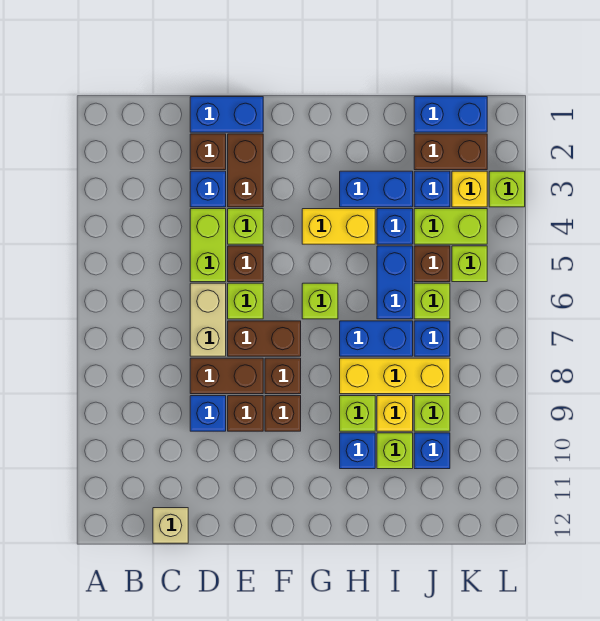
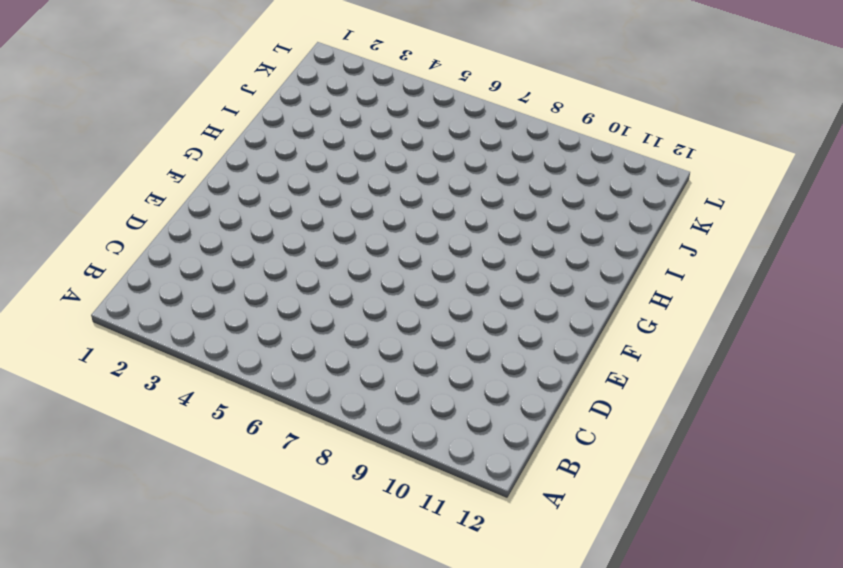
none -> tan 1x1 brick [153,508,188,543]
none -> blue 1x2 brick [190,97,263,132]
none -> brown 1x1 brick [190,134,226,170]
none -> blue 1x1 brick [190,171,226,207]

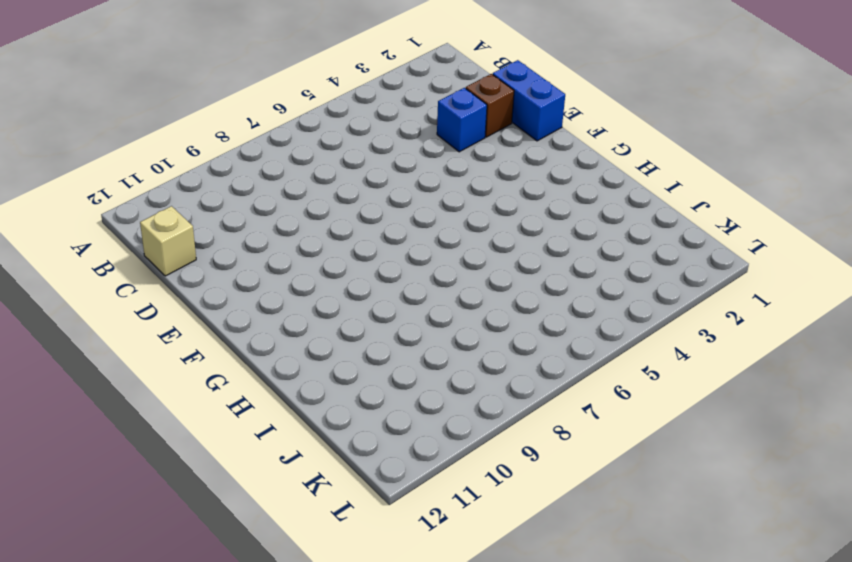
none -> lime 1x2 brick [190,209,226,282]
none -> tan 1x2 brick [190,283,226,356]
none -> brown 1x2 brick [190,358,263,394]
none -> blue 1x1 brick [190,396,226,431]

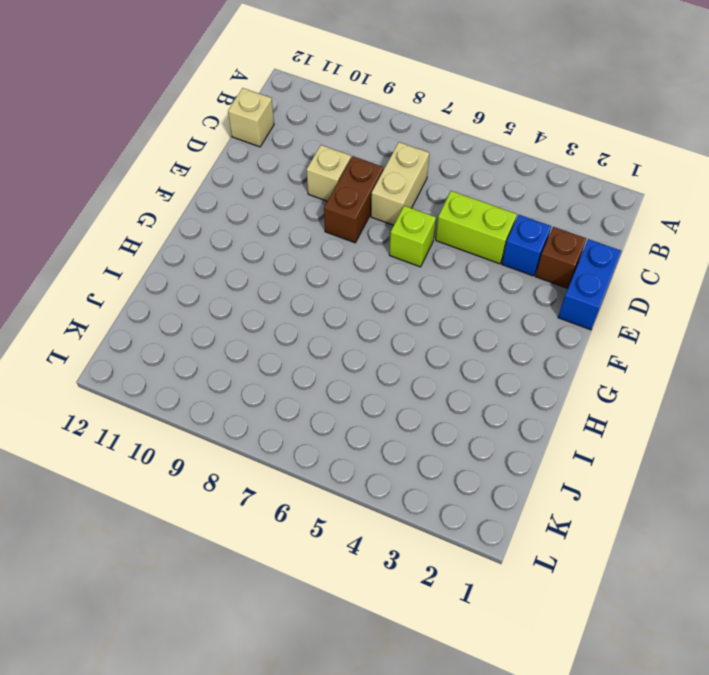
tan 1x2 brick [371,142,429,225] -> tan 1x2 brick turned to [190,283,226,356]
tan 1x1 brick [307,145,351,201] -> blue 1x1 brick [190,396,226,431]
none -> brown 1x2 brick [228,134,263,207]
none -> lime 1x1 brick [228,209,263,244]
none -> brown 1x1 brick [228,246,263,282]
none -> brown 1x2 brick [228,321,301,356]

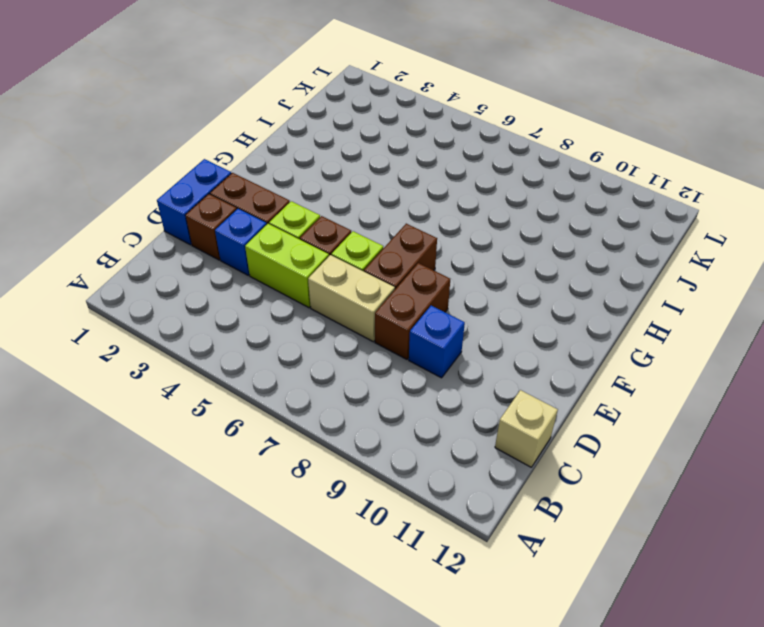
none -> brown 1x1 brick [228,396,263,431]
none -> brown 1x1 brick [265,358,301,394]
none -> brown 1x1 brick [265,396,301,431]
none -> yellow 1x2 brick [302,209,375,244]

